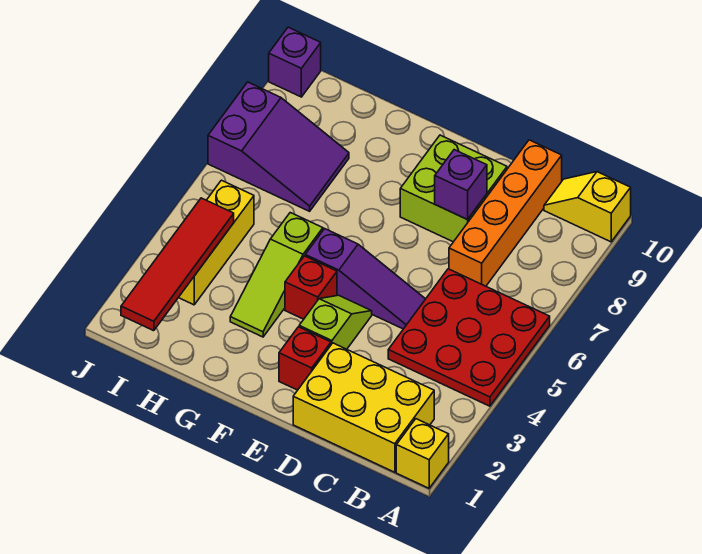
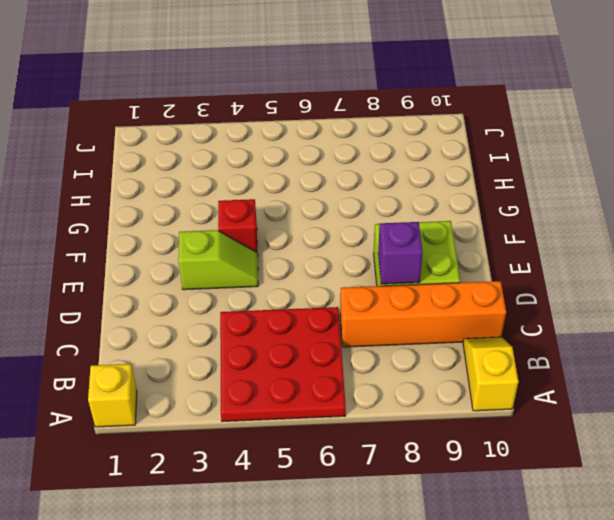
none -> yellow 2x3 brick [293,343,434,472]
none -> purple 1x3 slope [305,229,425,329]
none -> red 1x1 brick [279,327,331,390]

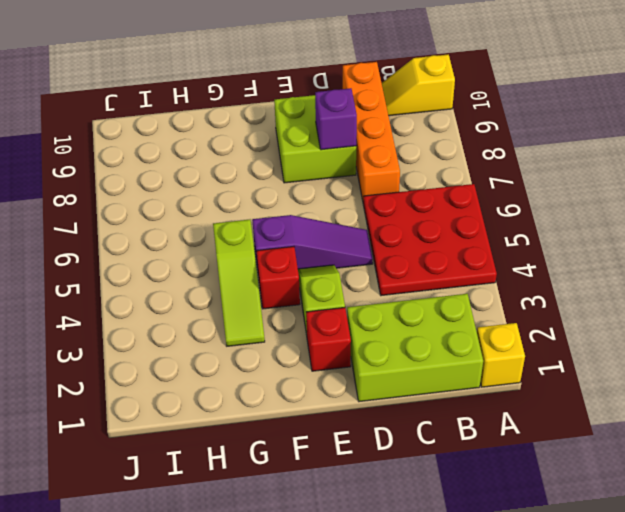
lime 2x3 brick [347,294,483,402] -> yellow 2x3 brick [293,343,434,472]
none -> purple 2x3 slope [208,82,349,211]
none -> yellow 1x3 brick [179,180,254,305]
none -> purple 1x1 brick [269,27,321,97]

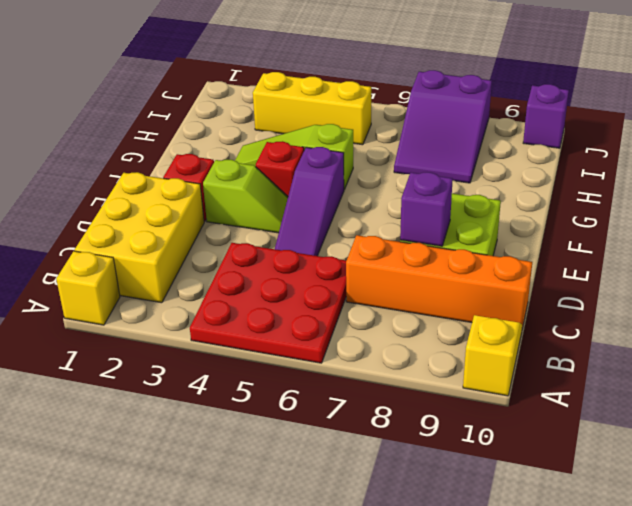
none -> red 1x4 tile [121,198,234,331]

